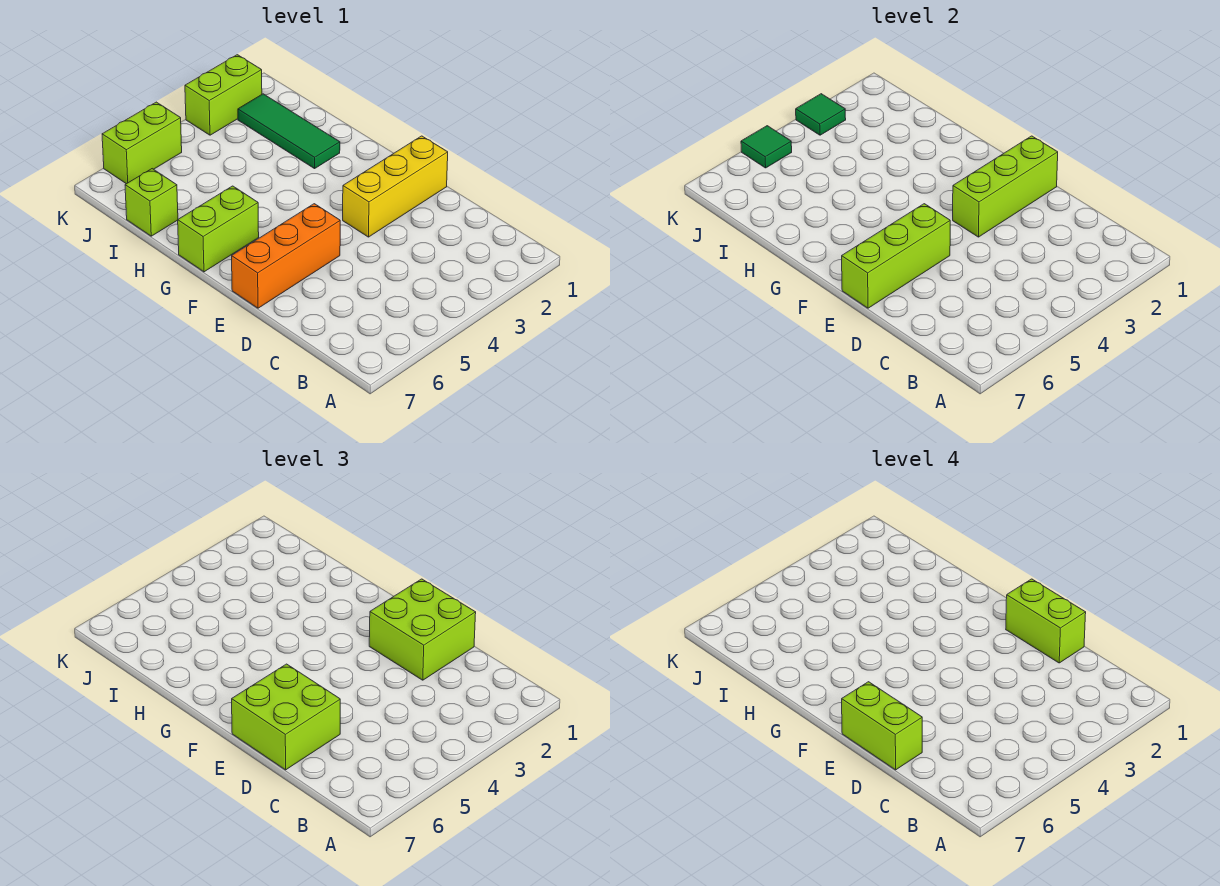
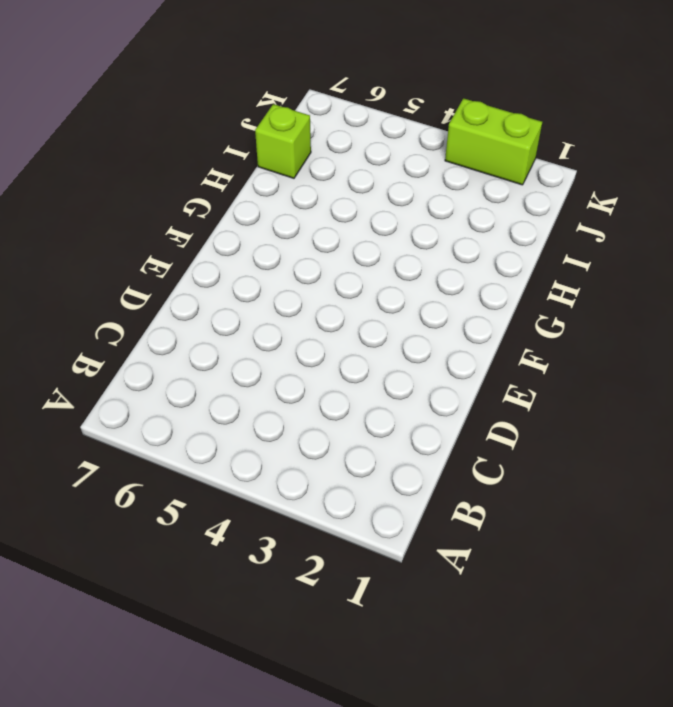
none -> yellow 1x3 brick [343,136,448,237]
none -> orange 1x3 brick [232,204,340,308]
none -> lime 1x2 brick [178,186,259,272]

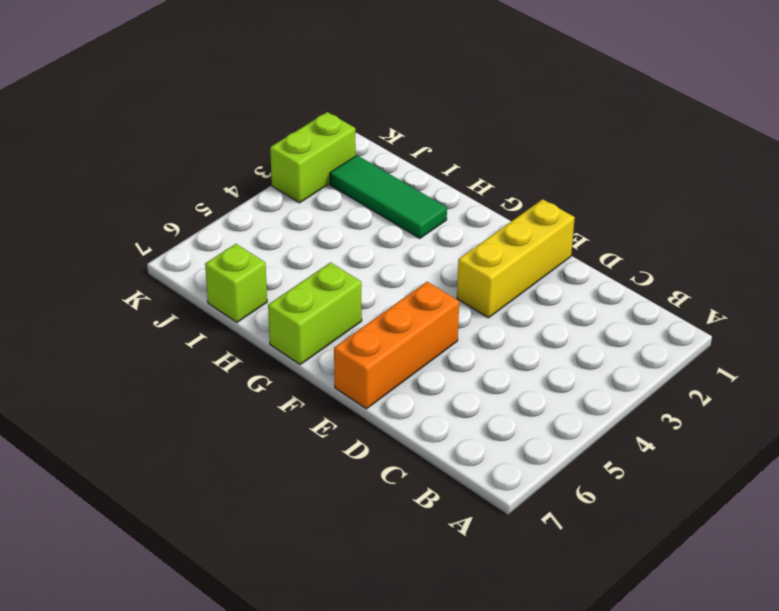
none -> lime 1x2 brick [102,102,182,184]
none -> lime 1x3 brick [953,136,1058,237]
none -> lime 1x3 brick [842,204,950,308]

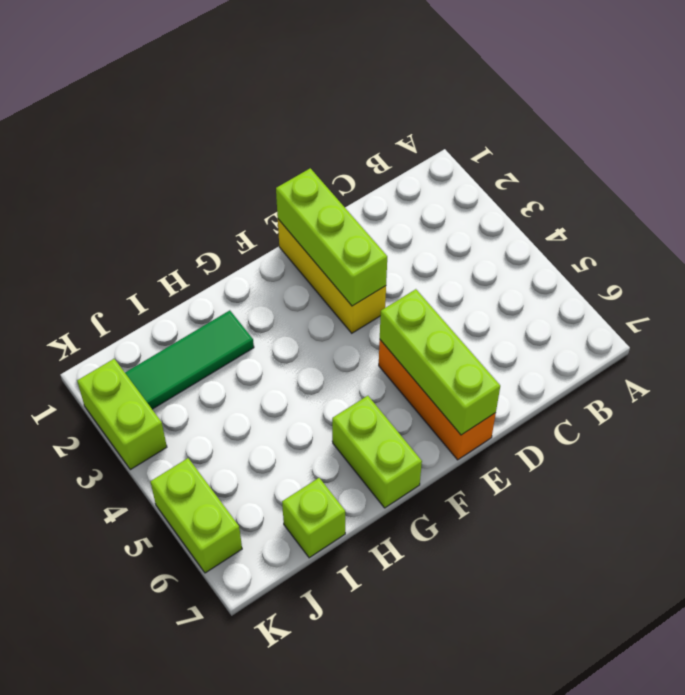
none -> green 1x1 tile [796,94,846,135]
none -> green 1x1 tile [741,126,792,168]
none -> lime 2x2 brick [369,579,476,680]

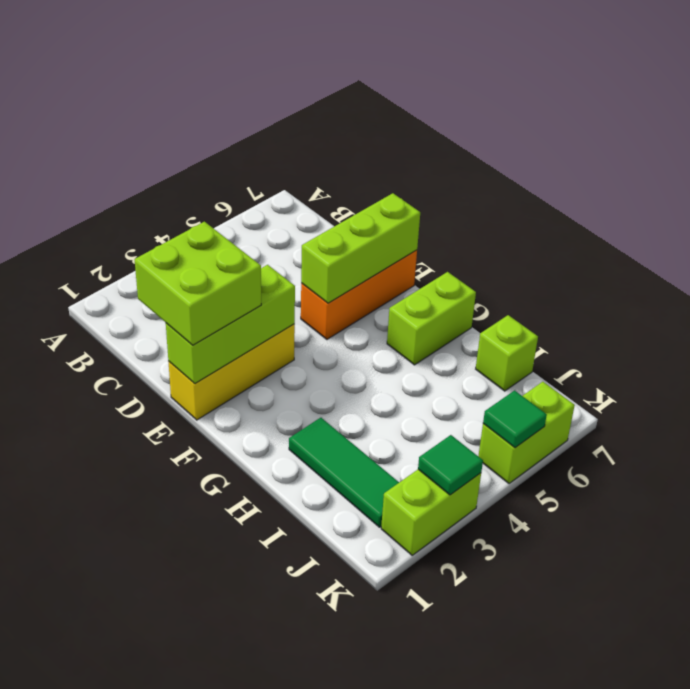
none -> lime 2x2 brick [232,664,340,770]
none -> lime 1x2 brick [1006,579,1086,663]
none -> lime 1x2 brick [842,682,922,770]

